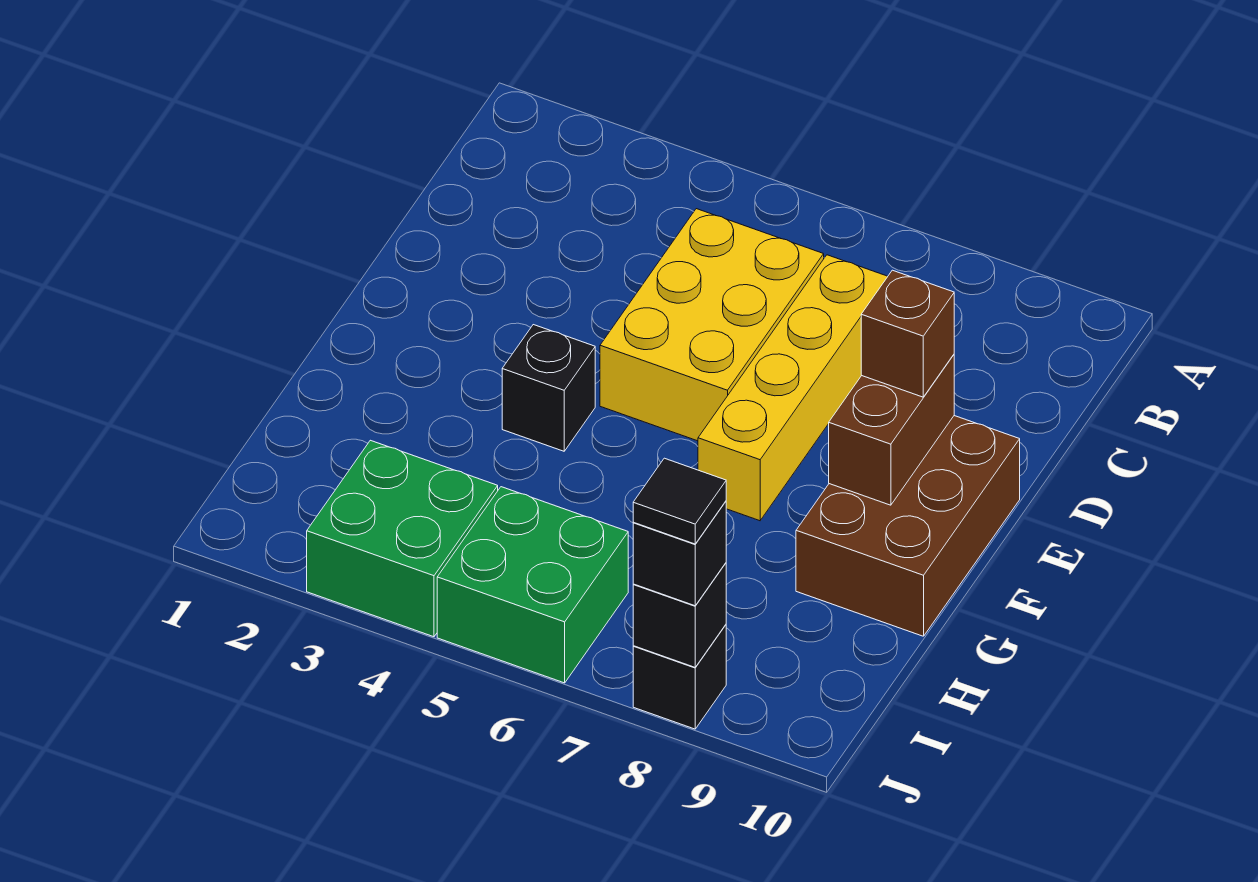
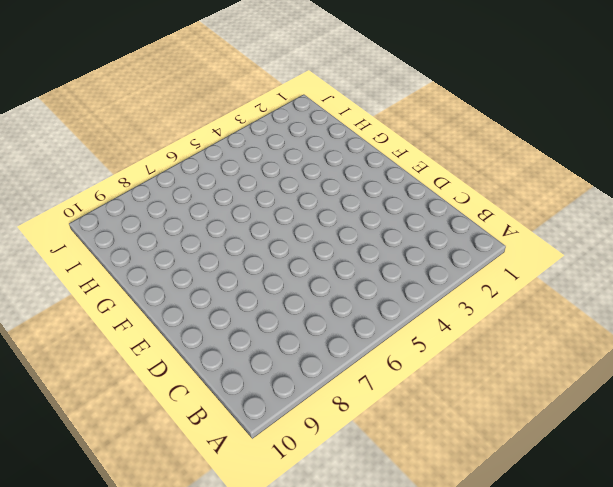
none -> yellow 2x3 brick [600,209,824,441]
none -> yellow 1x4 brick [698,255,888,521]
none -> brown 2x3 brick [796,416,1020,636]

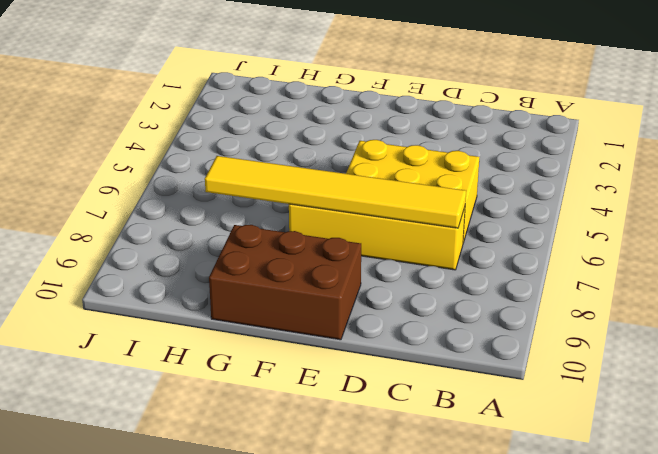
yellow 1x6 tile [205,156,466,228] -> none
none -> black 1x1 brick [502,325,595,451]
none -> green 2x2 brick [307,440,498,637]
none -> green 2x2 brick [437,487,628,683]

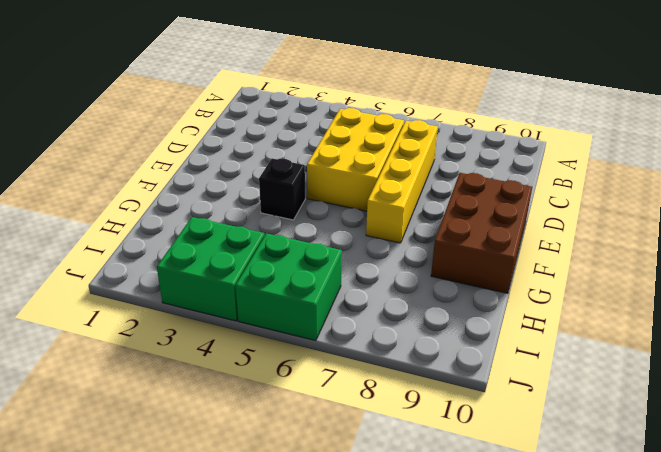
none -> black 1x1 brick [633,625,726,729]
none -> brown 1x2 brick [829,355,954,505]
none -> black 1x1 brick [633,563,726,667]

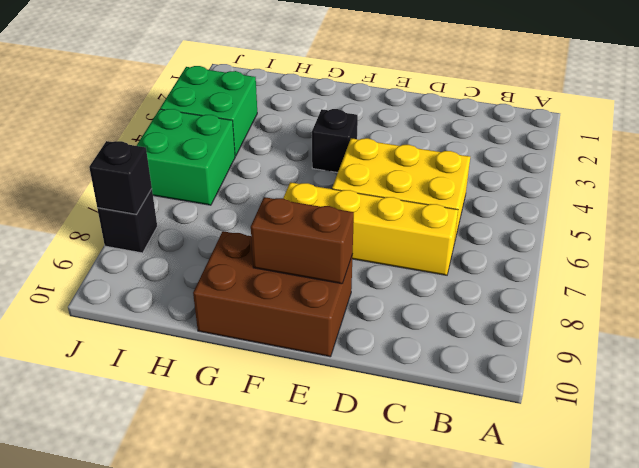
none -> brown 1x1 brick [861,270,954,397]
none -> black 1x1 brick [633,501,726,606]
none -> black 1x1 tile [633,458,726,544]

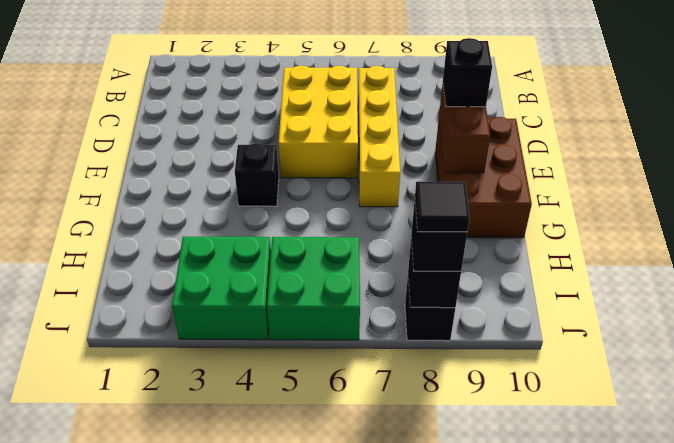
black 1x1 brick [443,38,492,107] -> brown 1x1 brick [861,270,954,397]

